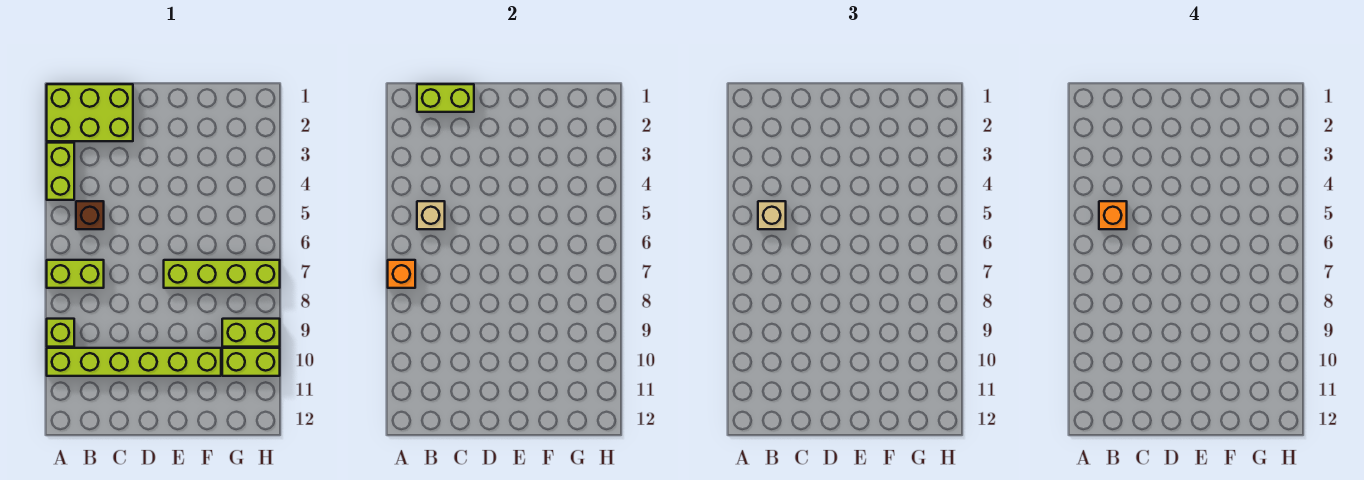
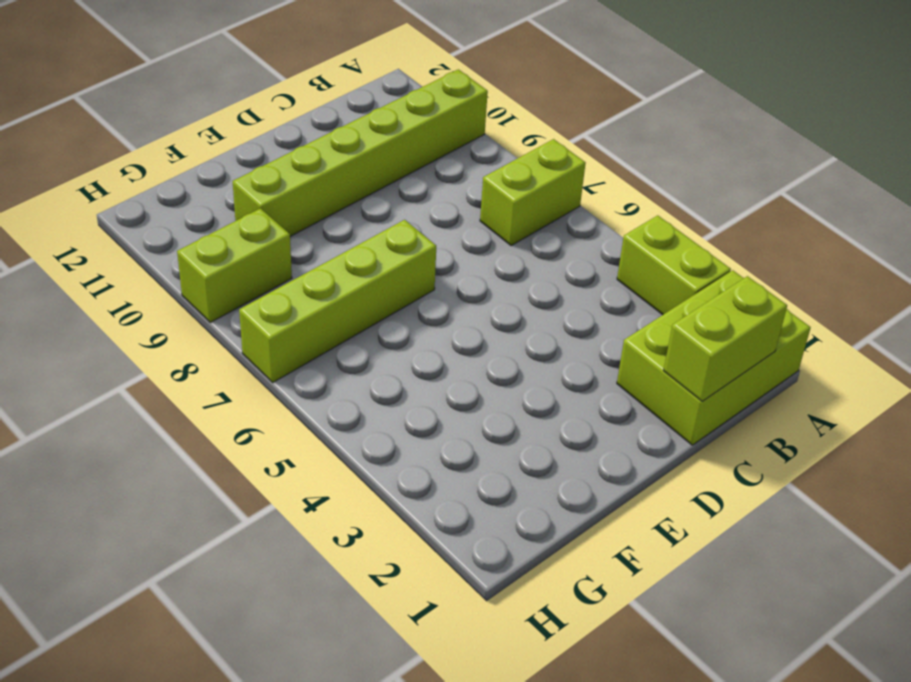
none -> lime 1x1 brick [47,319,74,347]
none -> brown 1x1 brick [76,201,104,229]
none -> lime 1x2 brick [222,348,280,376]

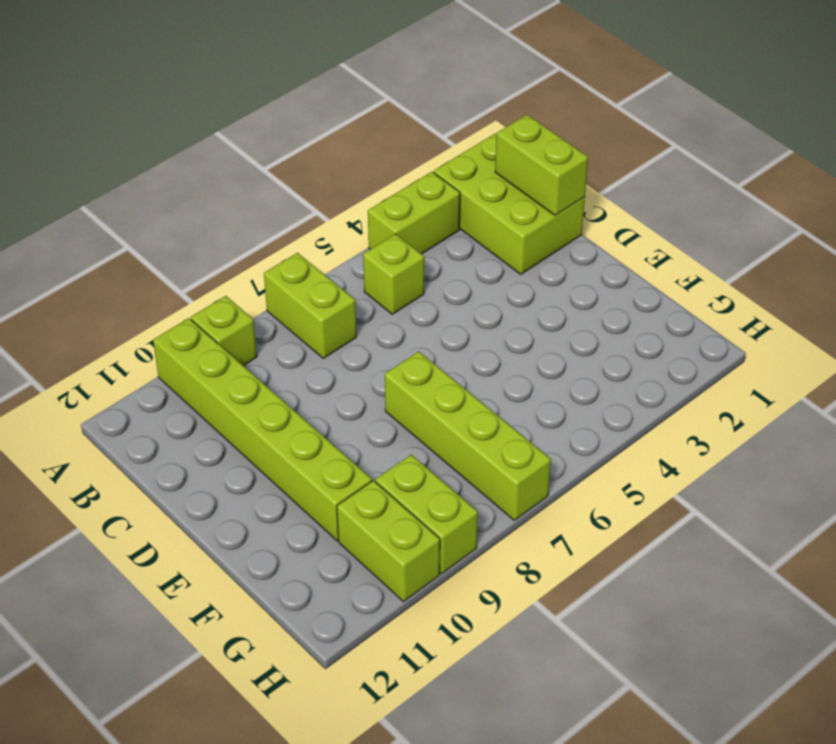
lime 1x1 brick [363,234,424,314] -> brown 1x1 brick [76,201,104,229]
none -> orange 1x1 brick [388,260,415,288]
none -> tan 1x1 brick [417,201,445,229]
none -> tan 1x1 brick [758,201,786,229]

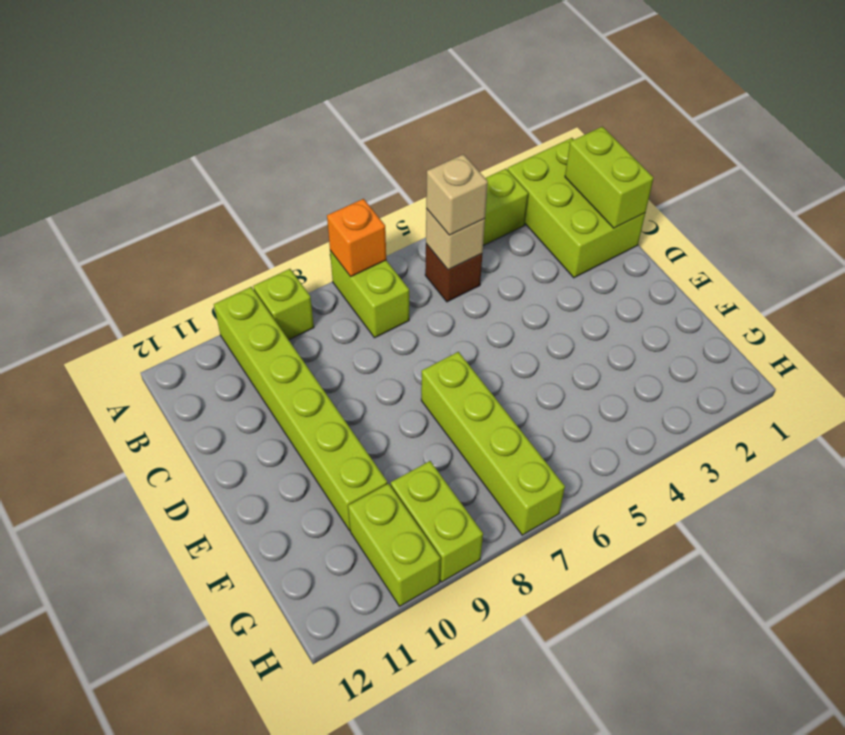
none -> orange 1x1 brick [1099,201,1127,229]

